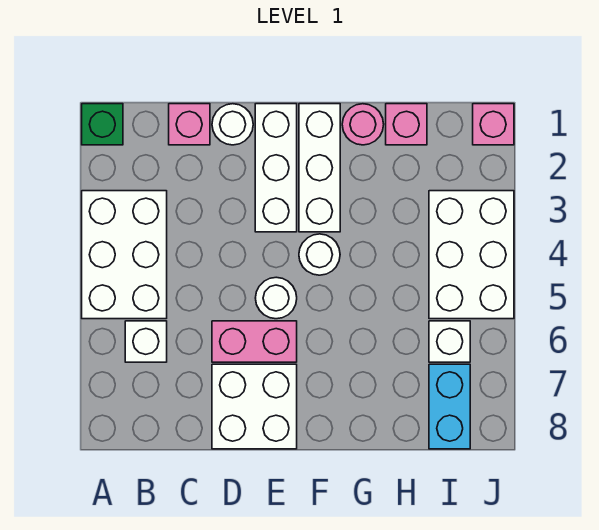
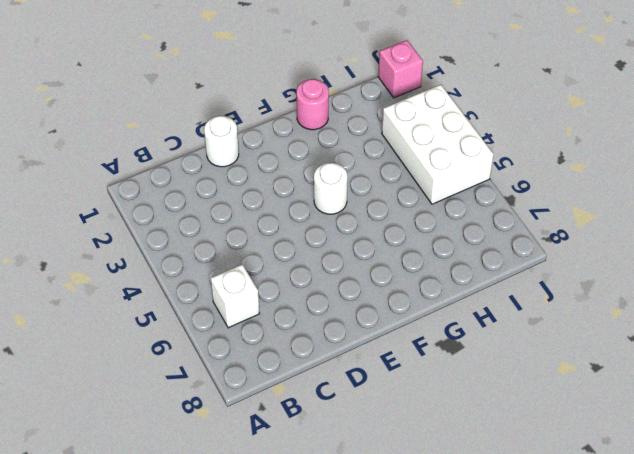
none -> green 1x1 brick [82,104,123,145]
none -> white 2x3 brick [82,191,167,319]
none -> pink 1x1 brick [169,104,210,145]

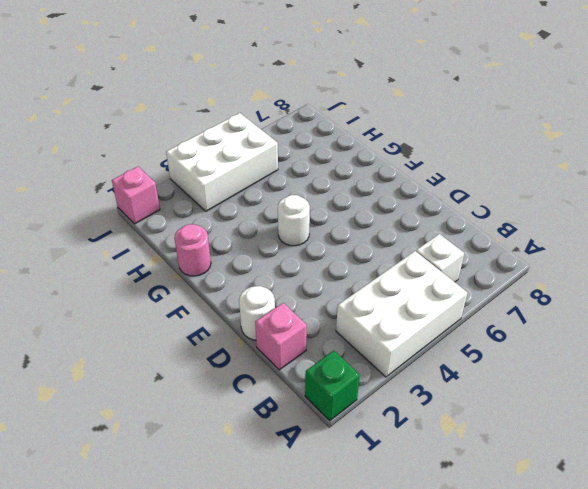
none -> pink 1x2 brick [212,321,297,362]
none -> white 2x2 brick [212,364,297,449]
none -> white 1x3 brick [255,104,297,232]

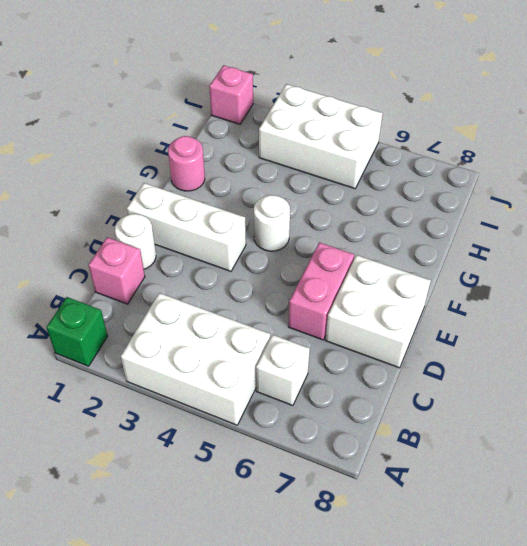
none -> white 1x1 round brick [256,277,297,319]
none -> white 1x3 brick [299,104,340,232]
none -> pink 1x1 brick [386,104,427,145]

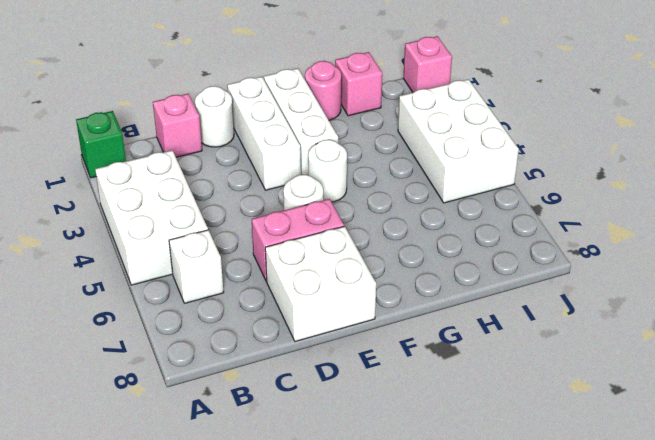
none -> white 1x1 brick [429,321,470,362]
none -> cyan 1x2 brick [429,364,470,449]

